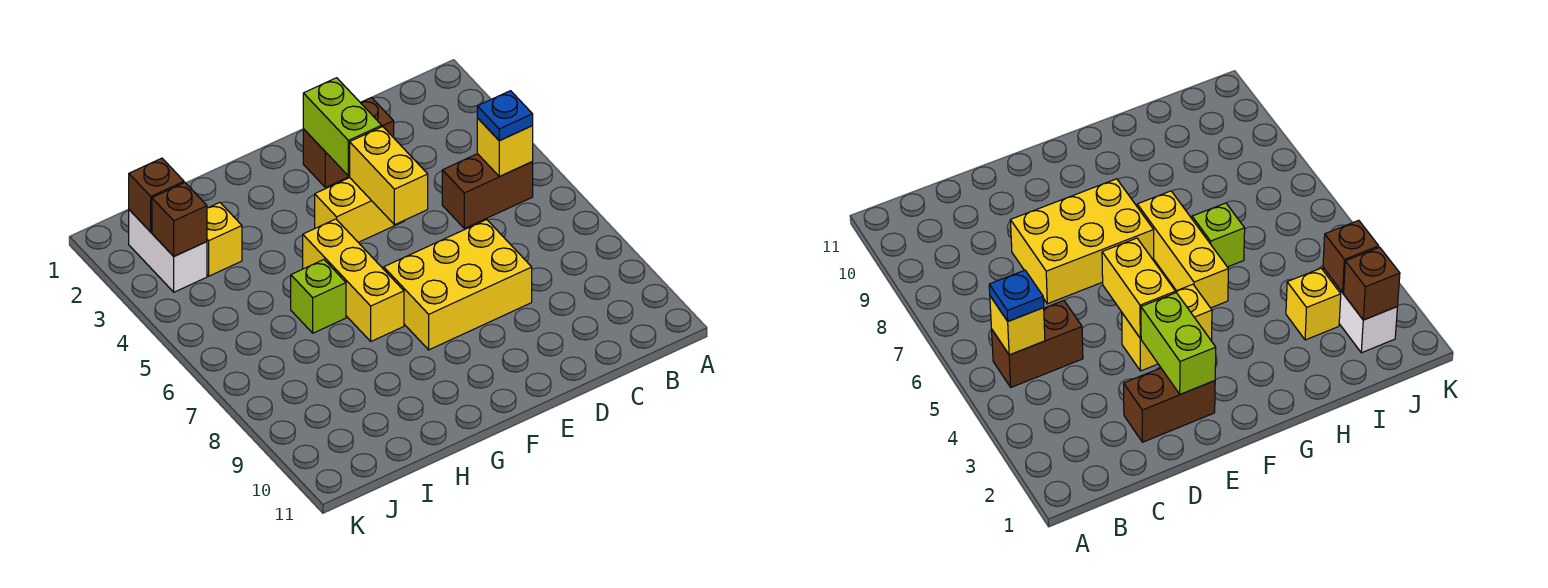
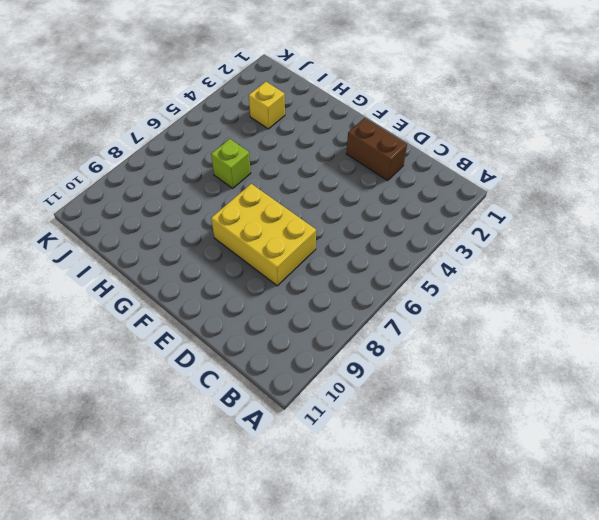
none -> brown 1x2 brick [442,154,533,228]
none -> yellow 1x2 brick [315,178,405,242]
none -> yellow 1x3 brick [303,219,404,341]

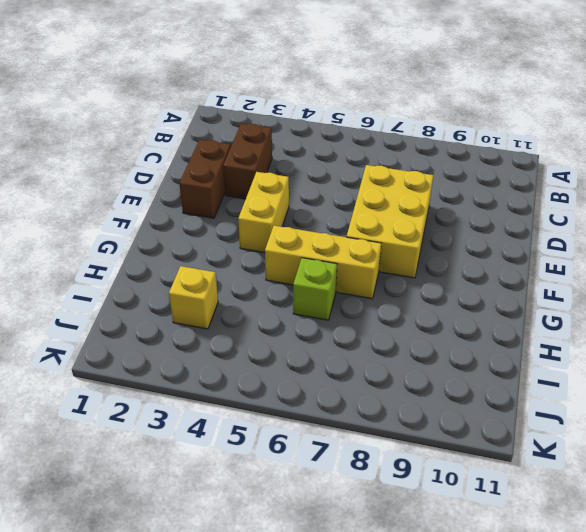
brown 1x2 brick [223,124,272,199] -> brown 1x2 brick moved to [442,154,533,228]
none -> white 1x2 brick [129,210,207,292]
none -> yellow 1x1 brick [477,118,533,177]
none -> lime 1x2 brick [303,78,382,176]

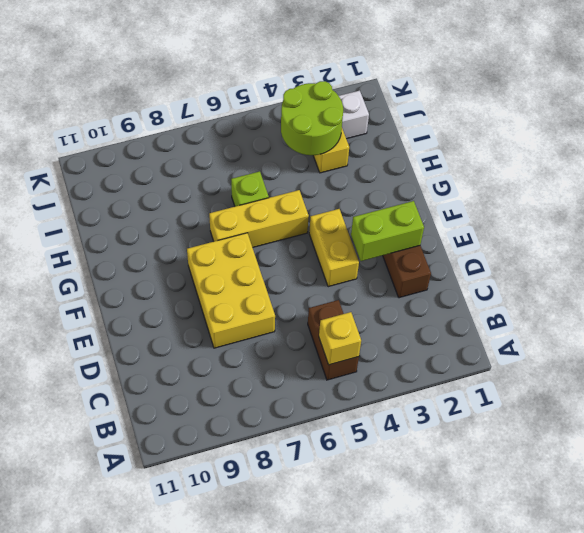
lime 2x2 round brick [281,81,343,155] -> brown 1x1 brick [152,183,207,256]
none -> yellow 1x2 brick [350,127,428,225]
none -> brown 1x1 brick [129,158,184,232]
none -> blue 1x1 plate [477,91,533,141]

